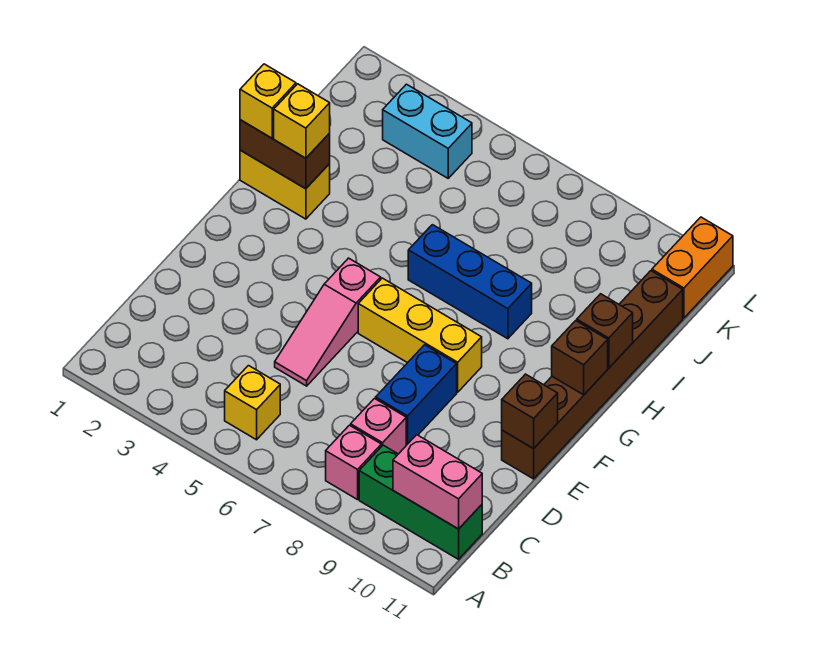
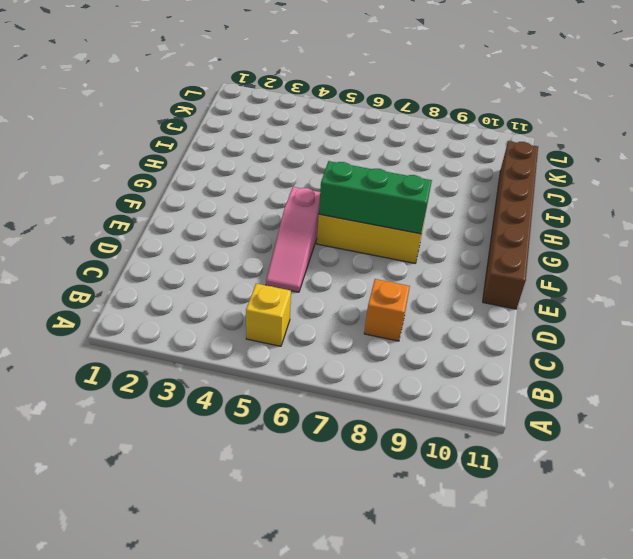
orange 1x1 brick [364,279,410,341] -> pink 1x1 brick [351,399,406,454]
green 1x3 brick [319,161,432,234] -> green 1x3 brick moved to [359,445,482,559]
none -> pink 1x1 brick [326,425,381,500]
none -> blue 1x2 brick [376,345,457,445]
none -> yellow 1x2 brick [240,150,330,219]

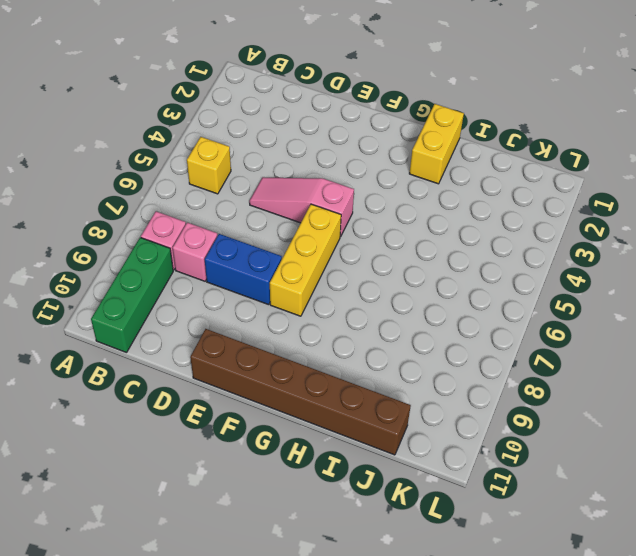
none -> blue 1x3 brick [408,225,532,339]
none -> cyan 1x2 brick [383,84,472,178]
none -> orange 1x2 brick [652,217,733,318]

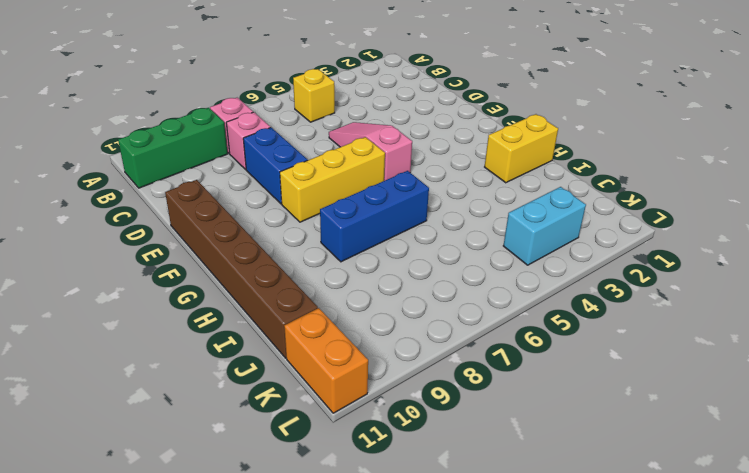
none -> pink 1x2 brick [393,435,482,529]
none -> brown 1x1 brick [502,374,558,449]
none -> brown 1x1 brick [552,321,608,395]

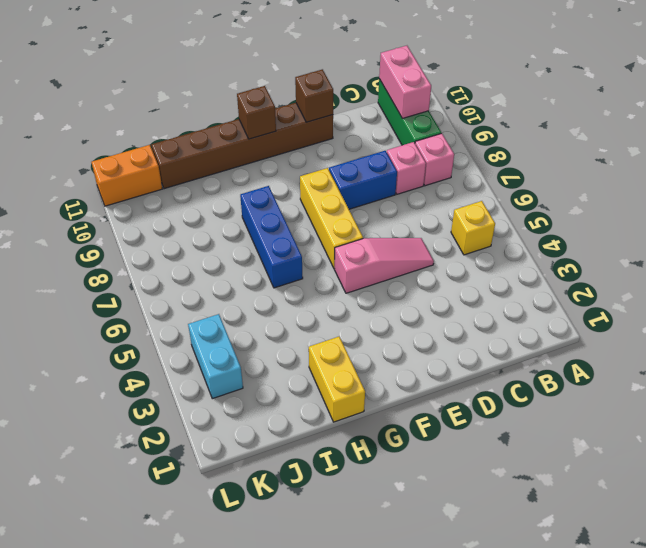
none -> brown 1x2 brick [240,120,330,189]
none -> brown 1x1 brick [577,294,633,368]
none -> yellow 1x1 brick [240,64,296,138]

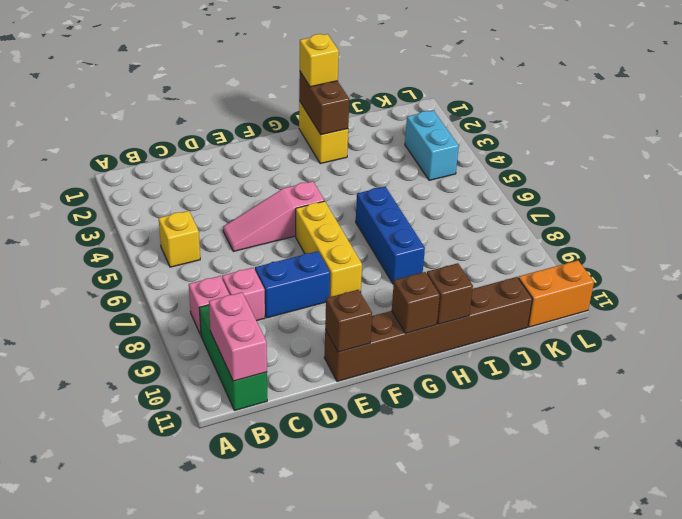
none -> yellow 1x1 brick [274,84,330,158]

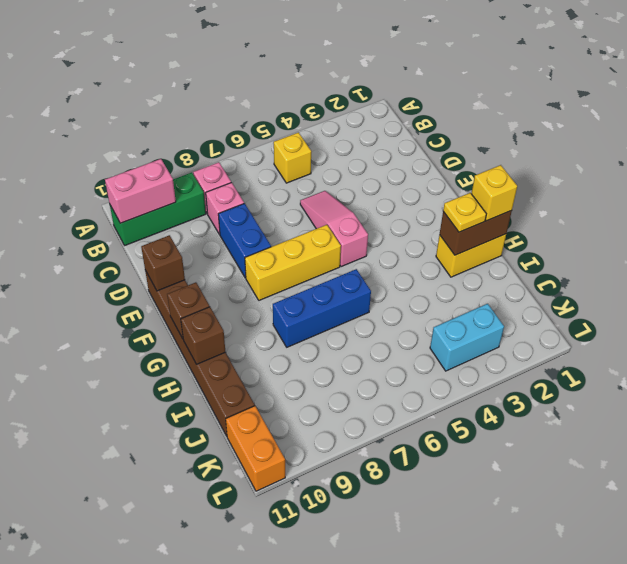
yellow 1x1 plate [443,193,486,232] -> yellow 1x1 brick [274,84,330,158]

